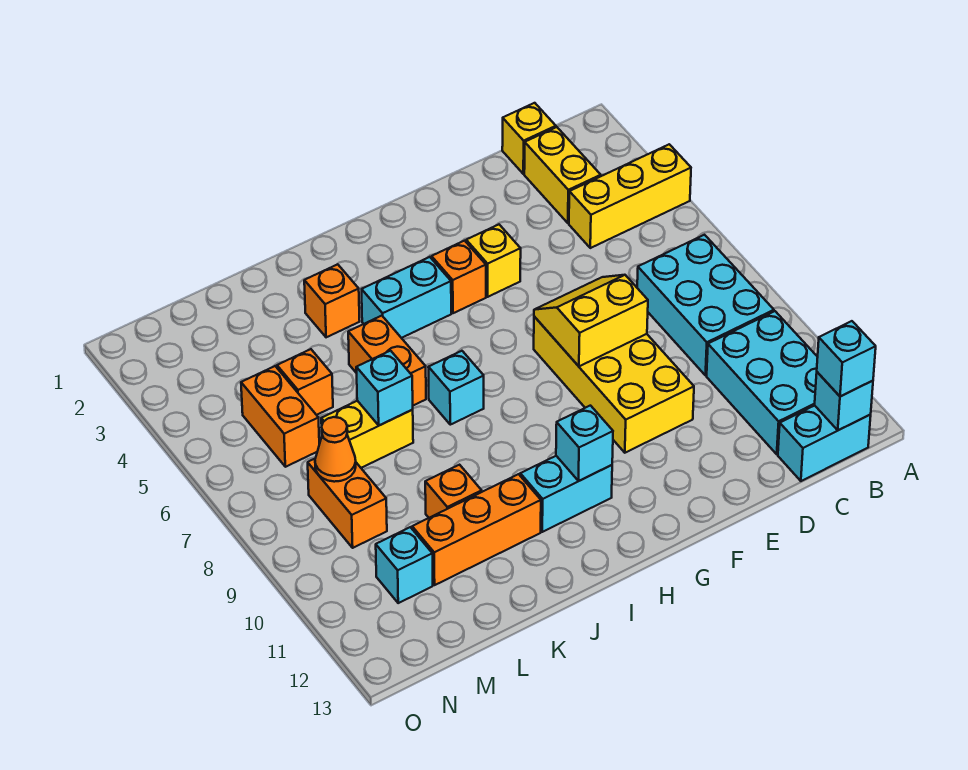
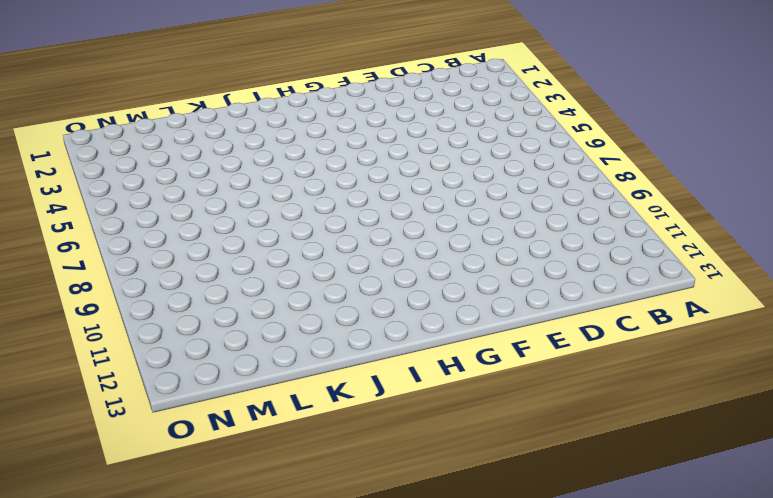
none -> yellow 1x3 brick [569,144,691,248]
none -> cyan 2x3 brick [637,235,774,375]
none -> cyan 2x3 brick [707,311,818,454]

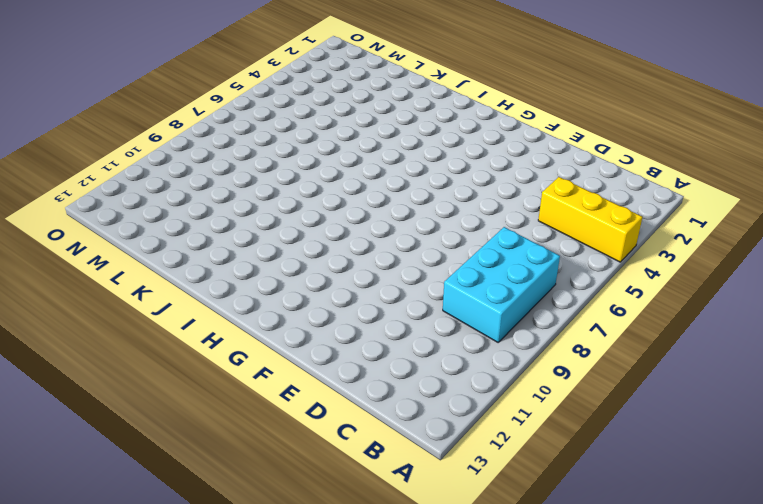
none -> cyan 2x3 brick [707,311,818,454]
none -> cyan 1x2 brick [778,406,871,481]
none -> yellow 1x1 brick [502,103,556,174]

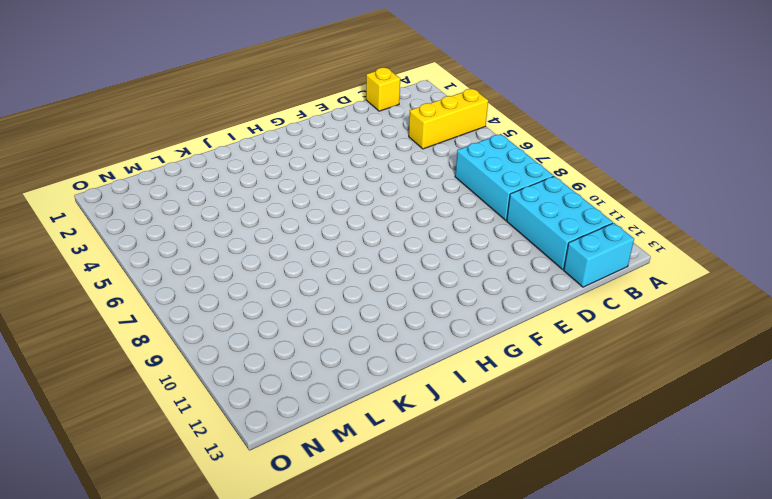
none -> yellow 1x2 brick [524,127,601,223]
none -> yellow 2x4 brick [534,316,694,453]
none -> yellow 1x1 brick [466,225,521,297]

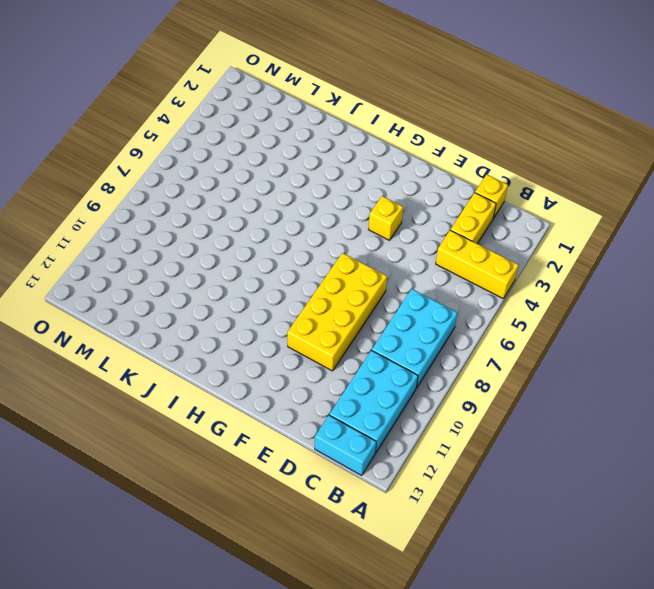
none -> orange 1x1 brick [432,241,486,313]
none -> cyan 1x2 brick [362,257,451,338]
none -> cyan 1x2 brick [520,456,612,532]

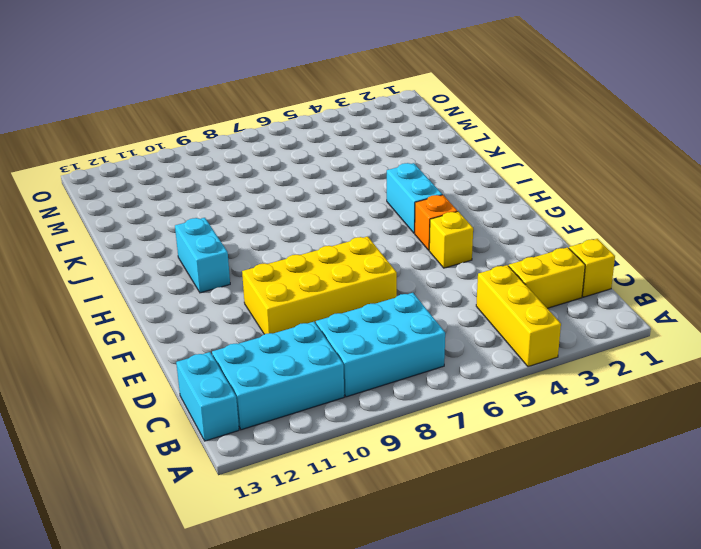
none -> cyan 1x1 brick [428,351,484,425]
none -> orange 1x1 brick [304,264,360,337]
none -> orange 1x2 brick [348,316,426,405]

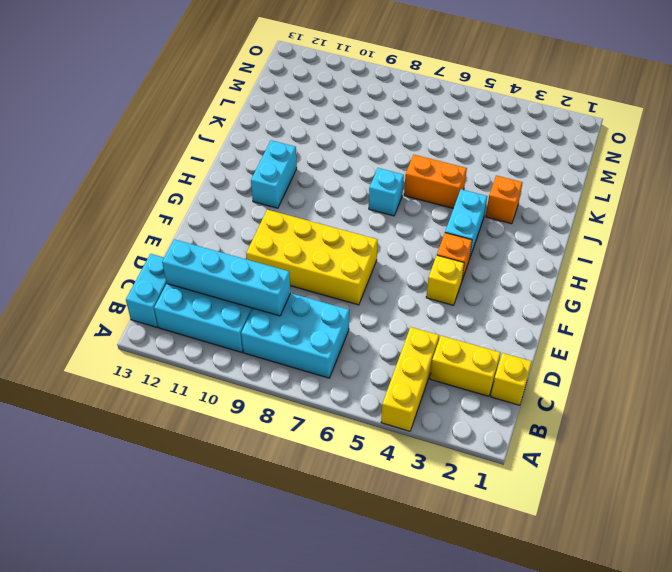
cyan 1x4 brick [162,239,291,316] -> none
none -> orange 1x3 brick [412,474,541,585]
none -> yellow 1x2 brick [321,401,413,468]
none -> orange 1x1 brick [425,465,482,518]

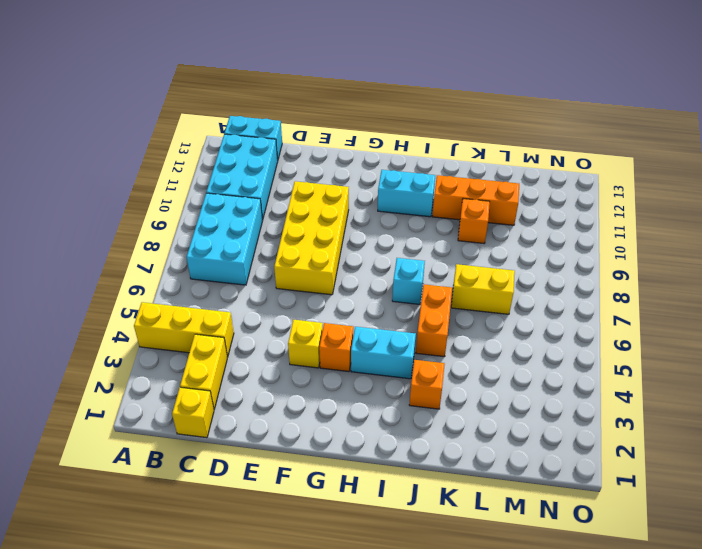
none -> orange 1x1 brick [277,349,333,415]
none -> orange 1x2 brick [241,366,319,467]
none -> orange 1x2 brick [308,459,387,548]

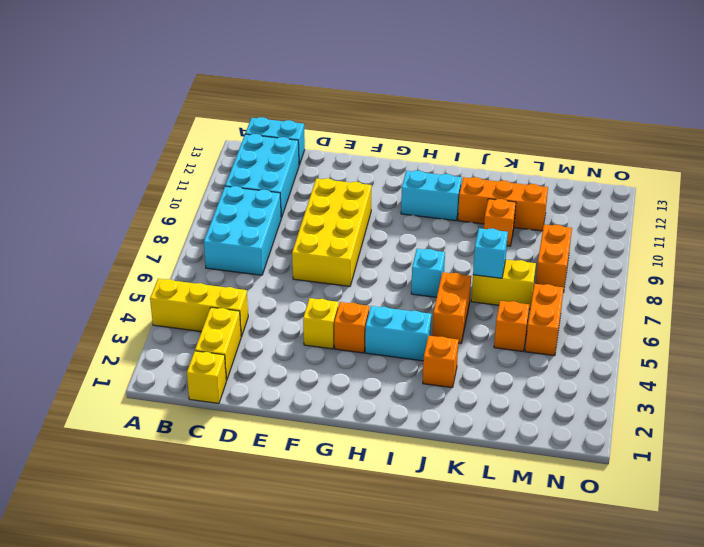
none -> cyan 1x1 brick [376,527,433,603]
none -> cyan 1x1 brick [815,372,873,430]
none -> yellow 2x2 slope [534,275,648,366]

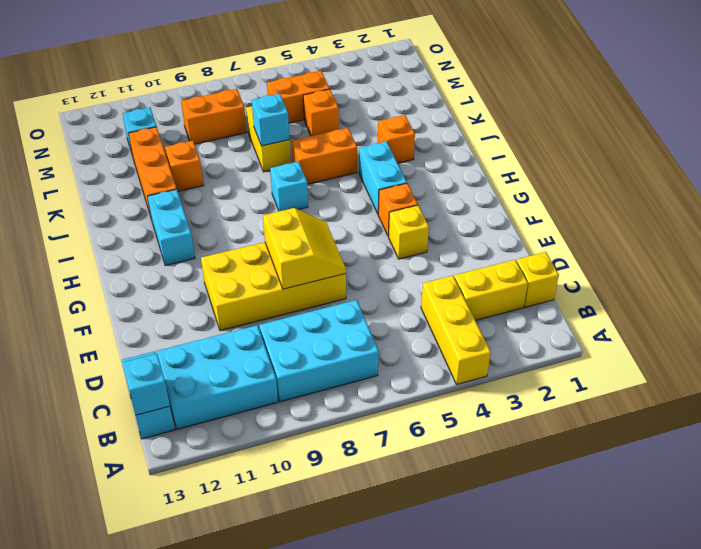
none -> cyan 1x1 brick [556,406,613,481]
none -> orange 1x1 cone [315,417,356,482]
none -> cyan 1x1 brick [817,321,876,397]

